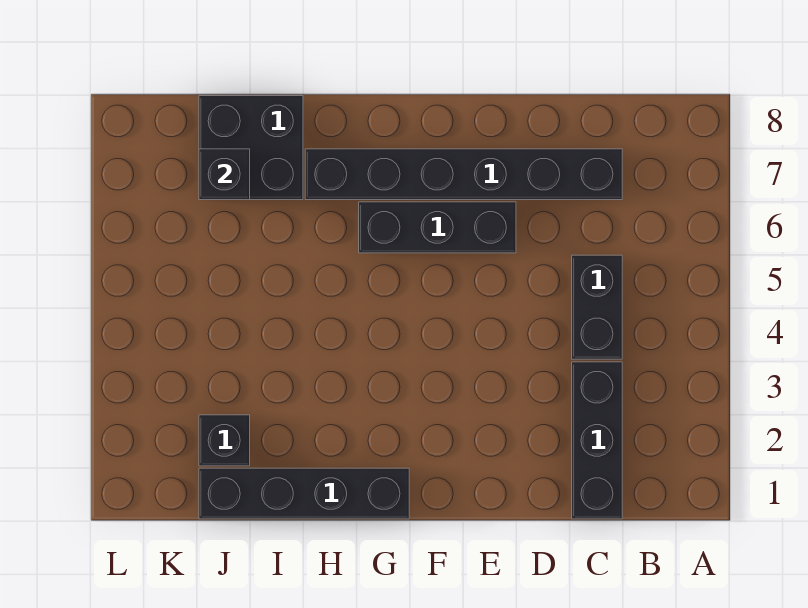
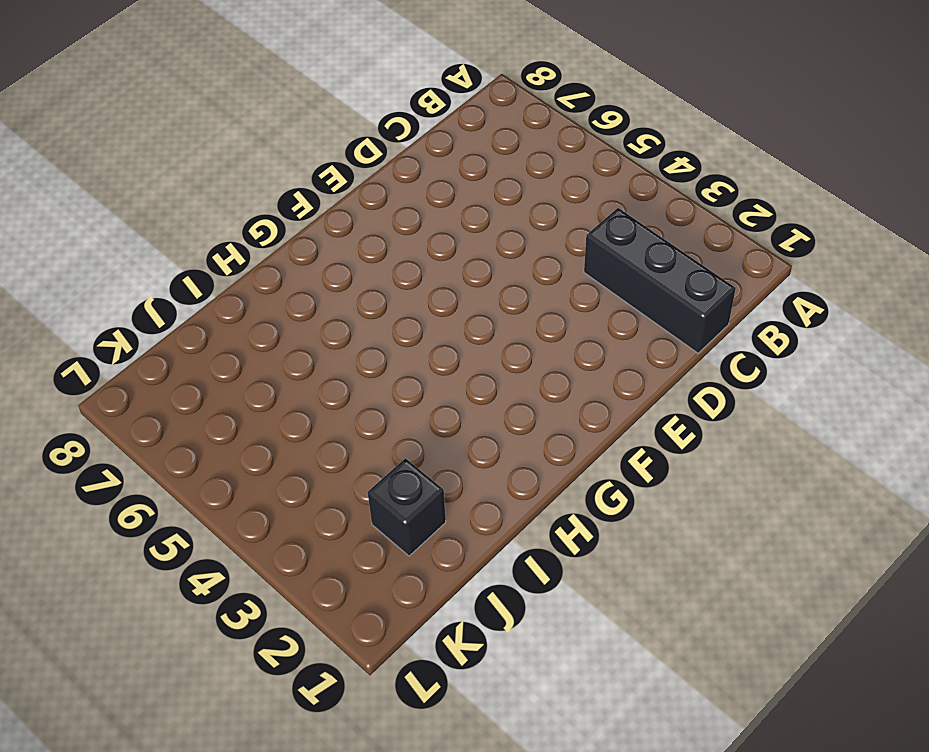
none -> black 1x2 brick [572,255,622,359]
none -> black 1x6 brick [305,149,622,200]

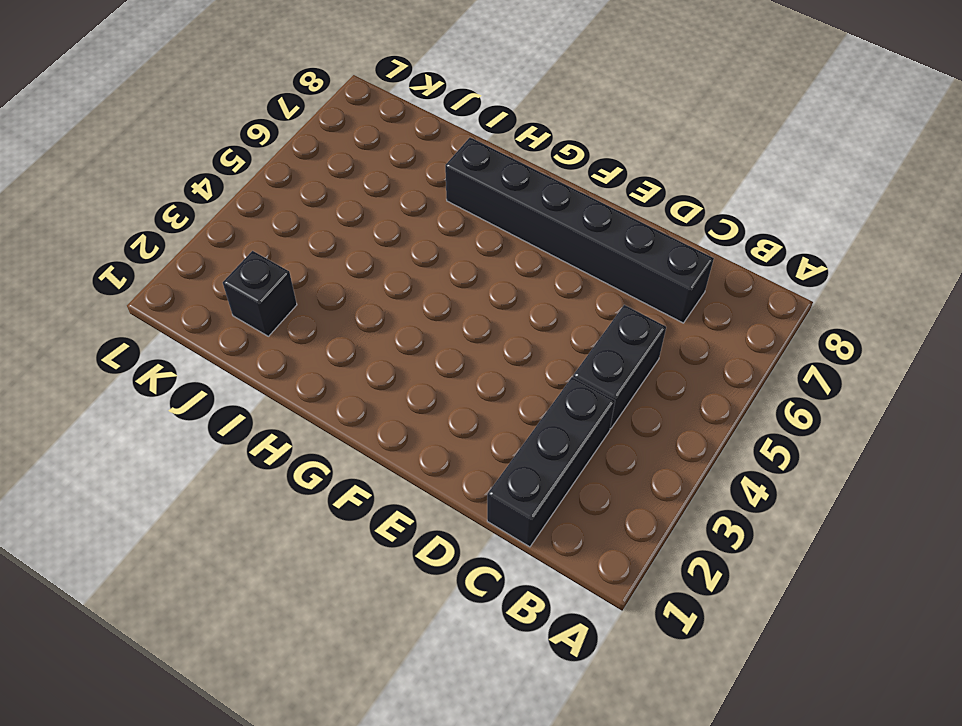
none -> black 1x3 brick [359,202,516,253]
none -> black 1x4 brick [199,468,409,519]

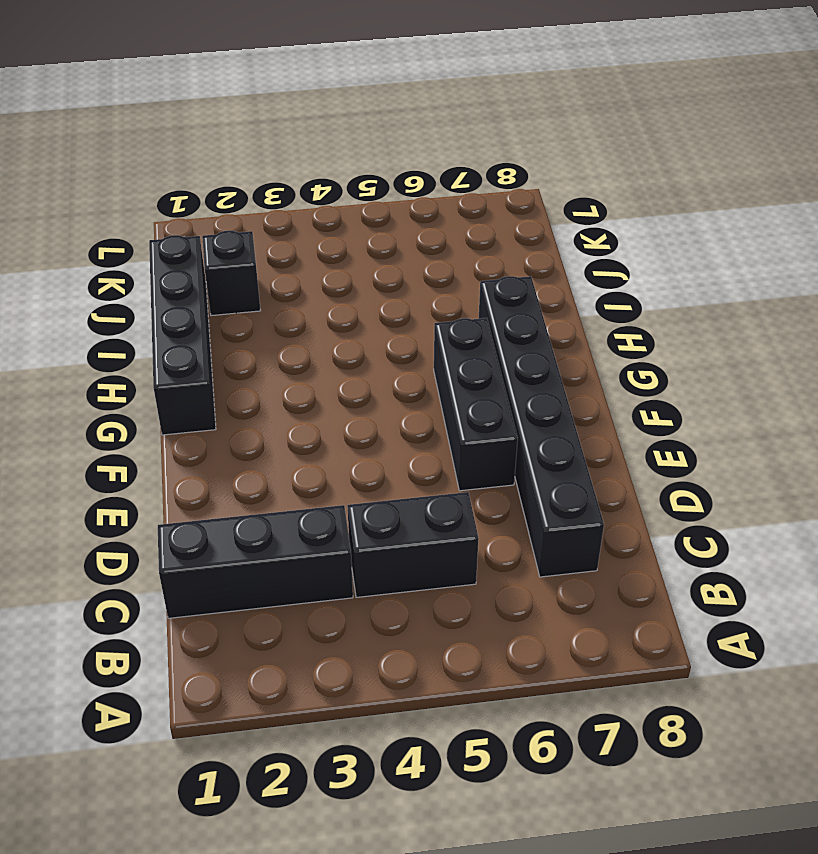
none -> black 2x2 brick [199,96,303,200]
none -> black 1x1 brick [199,149,250,200]

